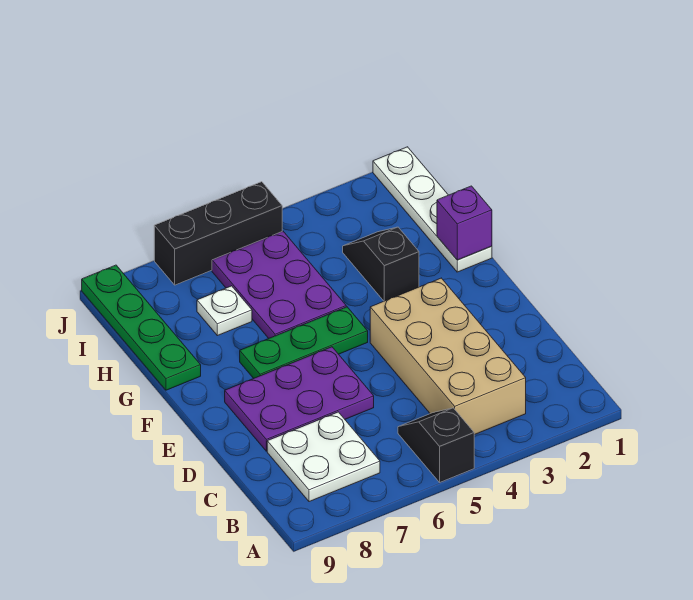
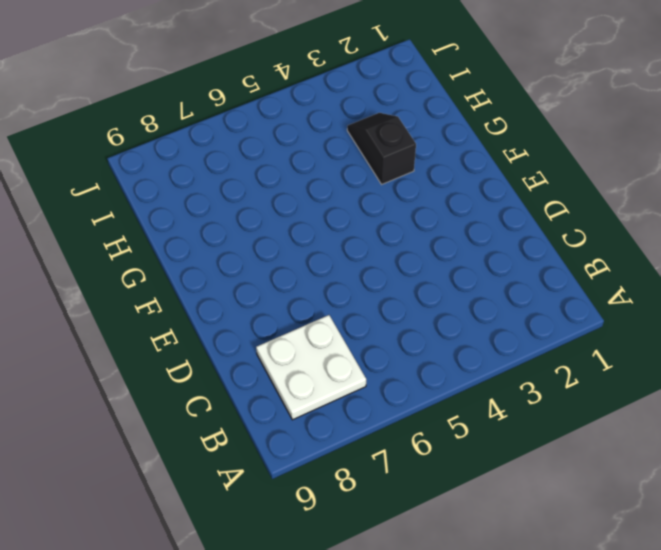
none -> black 1x2 slope [398,408,474,482]
none -> tan 2x4 brick [370,278,526,435]
none -> purple 2x3 plate [225,347,374,451]

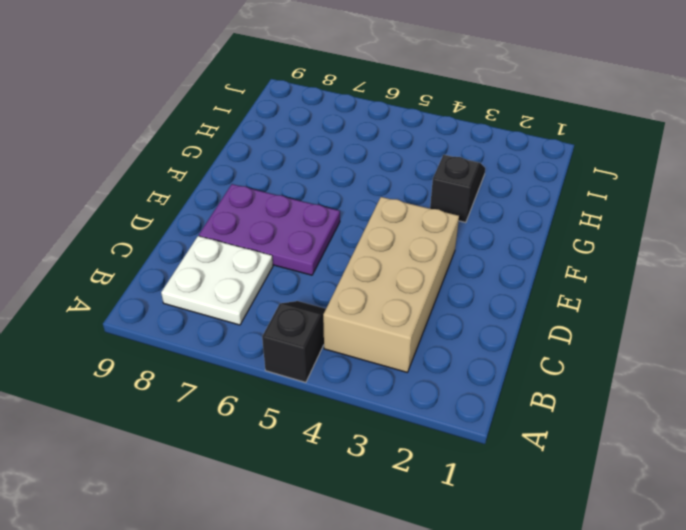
none -> green 1x3 plate [240,307,368,378]
none -> white 1x4 plate [373,147,492,272]
none -> purple 2x3 plate [212,231,346,338]

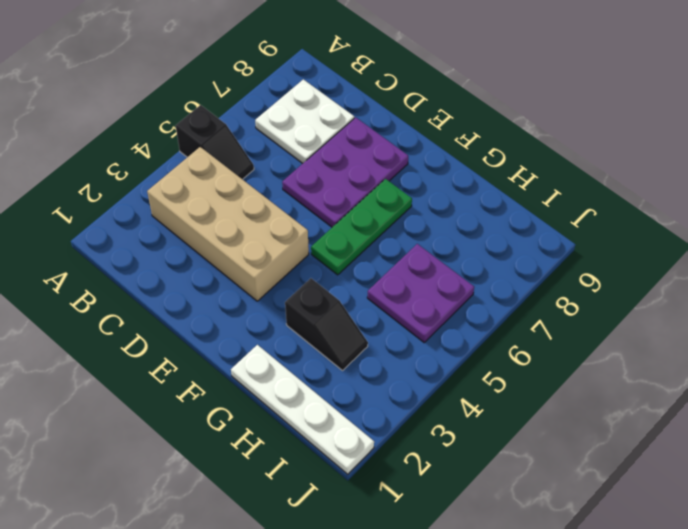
purple 2x2 plate [367,244,474,342] -> purple 2x3 plate [212,231,346,338]
none -> green 1x4 plate [82,265,201,390]
none -> white 1x1 plate [197,286,252,336]
none -> black 1x3 brick [154,182,282,285]

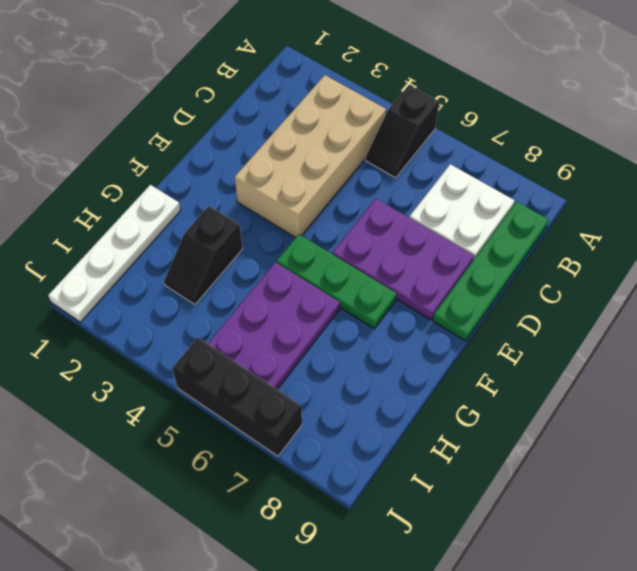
green 1x4 plate [433,201,549,341] -> green 1x4 plate moved to [82,265,201,390]
none -> white 1x1 plate [197,286,252,336]
none -> purple 1x1 brick [437,186,492,260]

